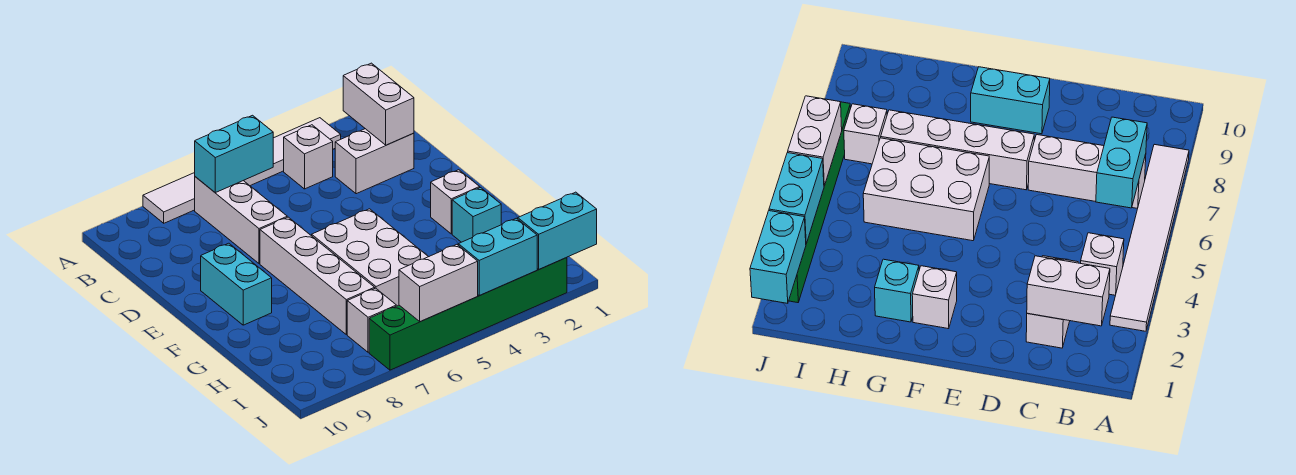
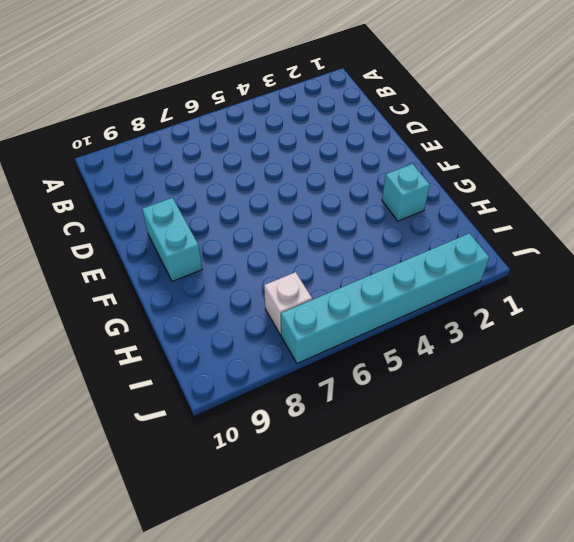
cyan 1x6 brick [281,233,489,363] -> green 1x6 brick [369,258,567,370]
none -> white 1x6 tile [143,118,341,223]
none -> white 1x1 brick [284,125,333,189]
none -> white 1x3 brick [195,177,287,264]

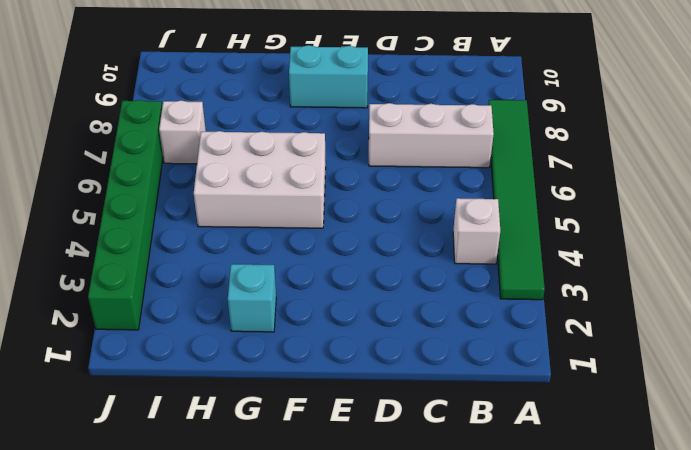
green 1x6 tile [488,100,545,300] -> white 1x6 tile [143,118,341,223]
none -> white 1x2 brick [335,129,414,194]
none -> white 1x4 brick [260,217,375,335]
none -> white 1x1 brick [431,170,480,234]

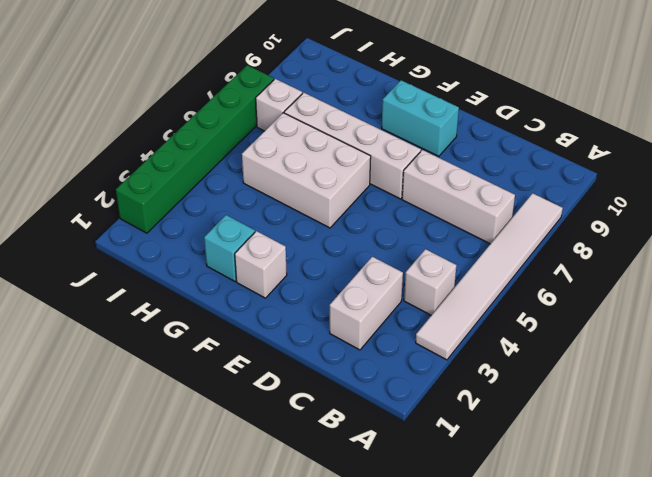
none -> white 1x2 brick [343,63,414,145]
none -> cyan 1x2 brick [195,115,273,193]
none -> cyan 1x2 brick [518,192,597,269]

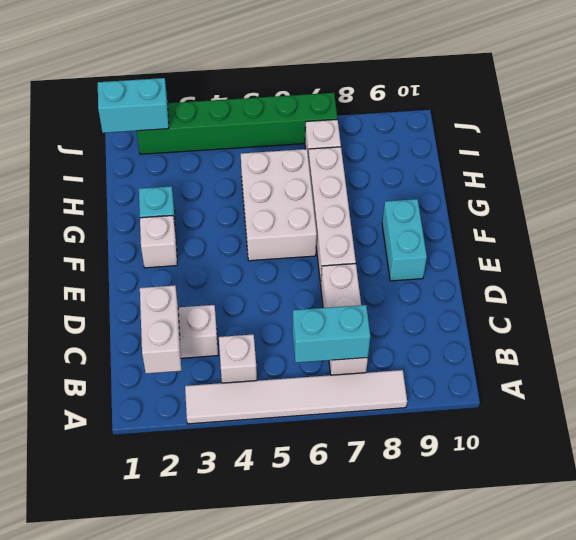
none -> cyan 1x2 brick [458,218,537,296]
none -> white 1x2 brick [399,245,478,322]

